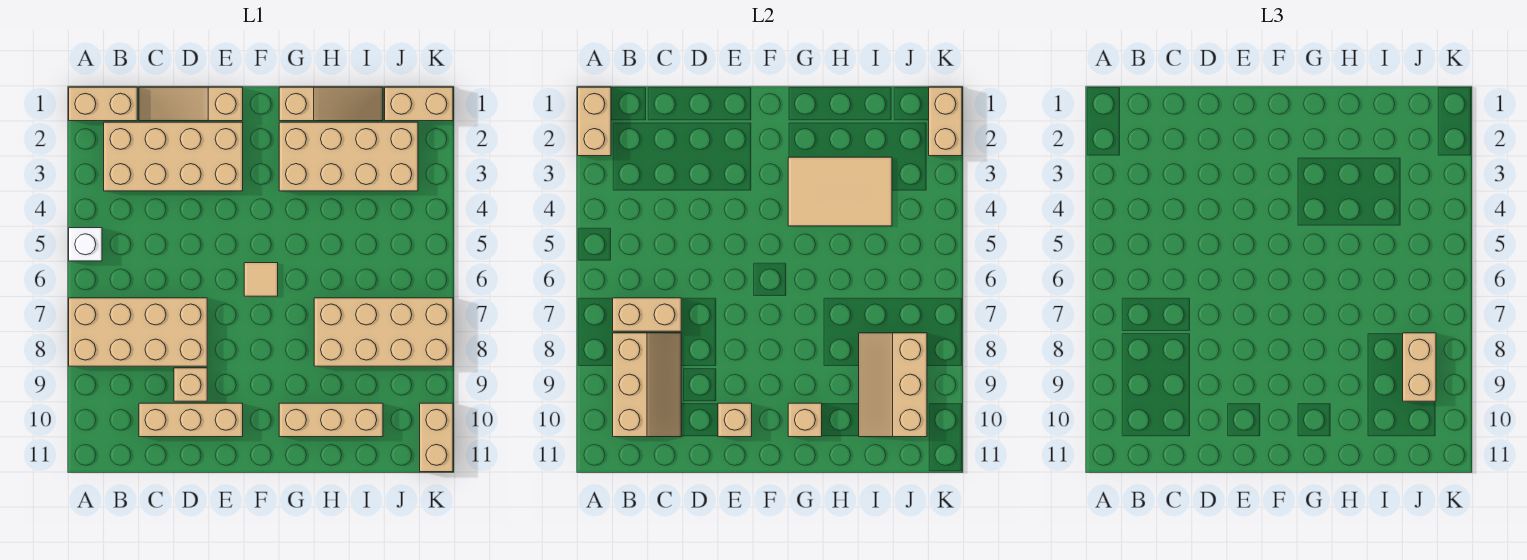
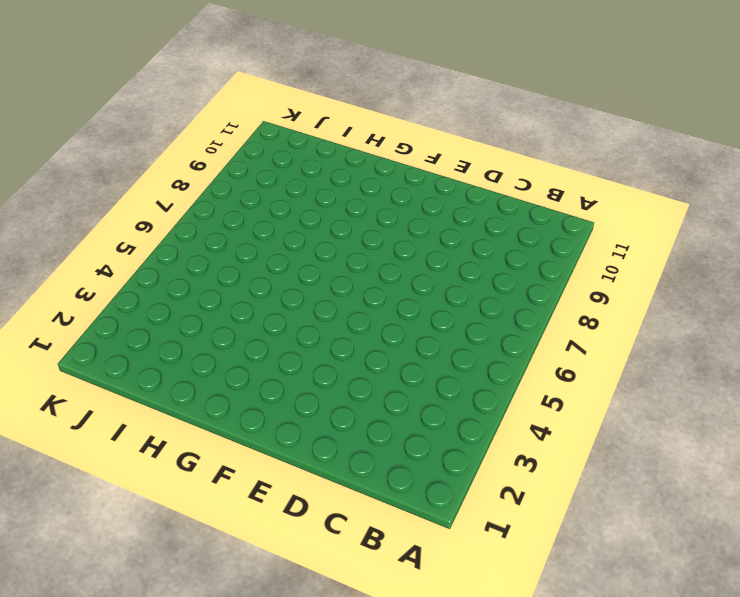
none -> tan 1x2 brick [69,87,137,121]
none -> white 1x1 brick [69,228,102,261]
none -> tan 2x4 brick [69,298,207,366]

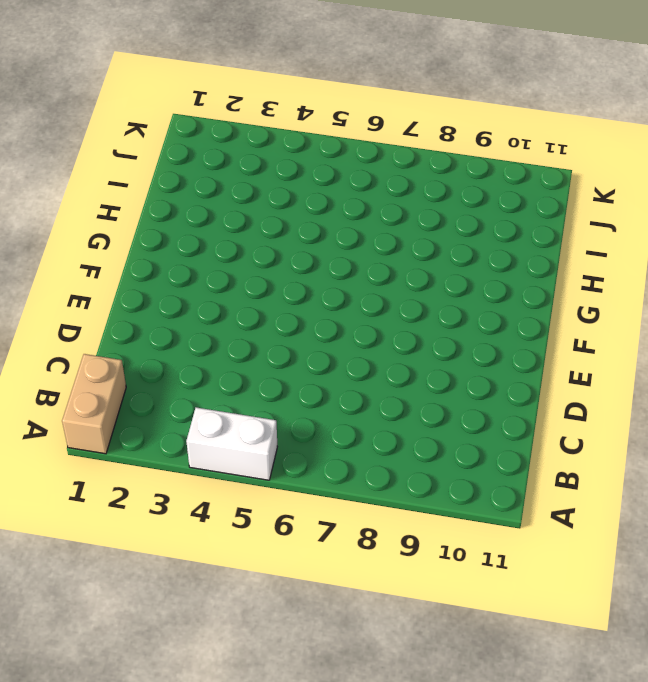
white 1x2 brick [186,408,277,480] -> white 1x1 brick [69,228,102,261]
none -> tan 2x4 brick [69,298,207,366]
none -> tan 2x4 brick [104,122,243,191]
none -> tan 1x3 slope [139,87,243,121]

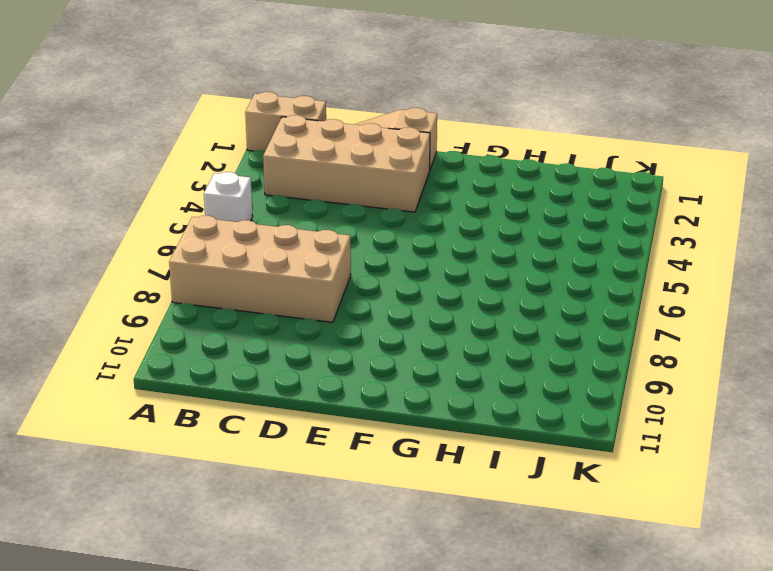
none -> tan 1x3 brick [139,403,243,437]
none -> tan 1x1 brick [174,368,207,401]
none -> tan 1x1 tile [244,263,278,296]

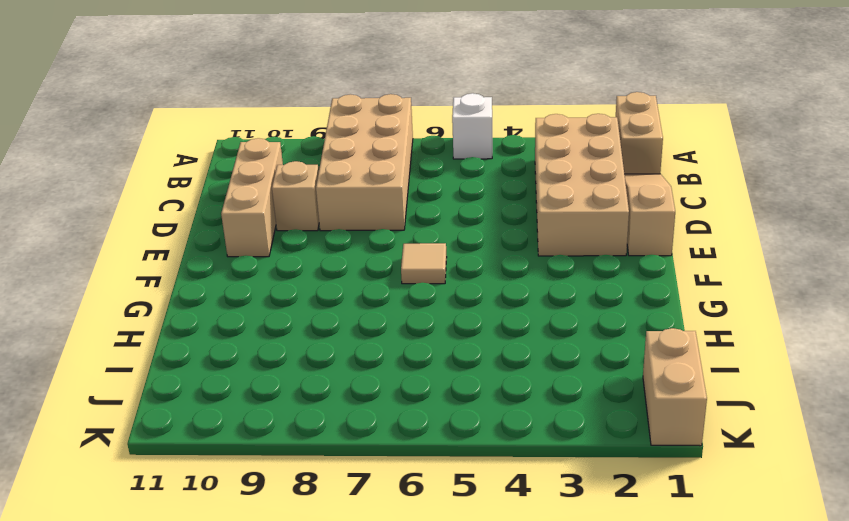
none -> tan 1x3 slope [279,87,383,121]
none -> tan 2x4 brick [279,122,418,191]
none -> tan 1x3 brick [279,403,383,437]

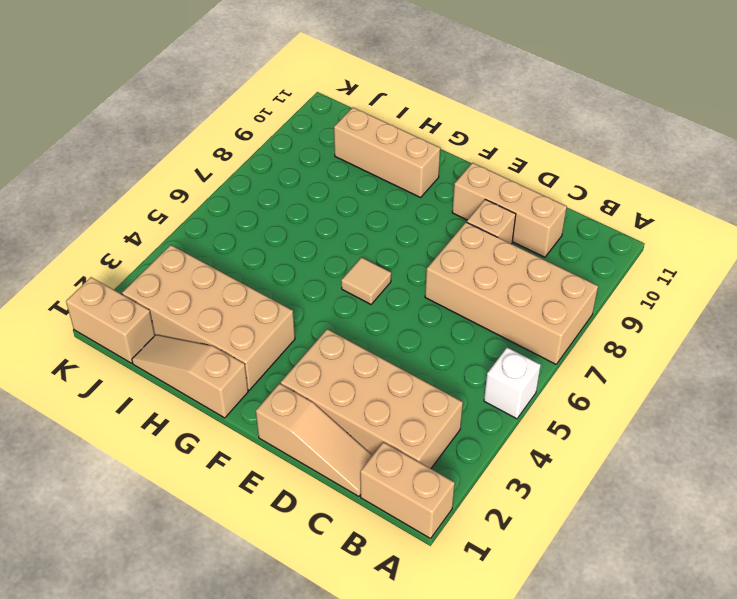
none -> tan 2x4 brick [314,298,453,366]
none -> tan 1x2 brick [420,403,453,472]
none -> tan 1x2 brick [578,87,611,156]

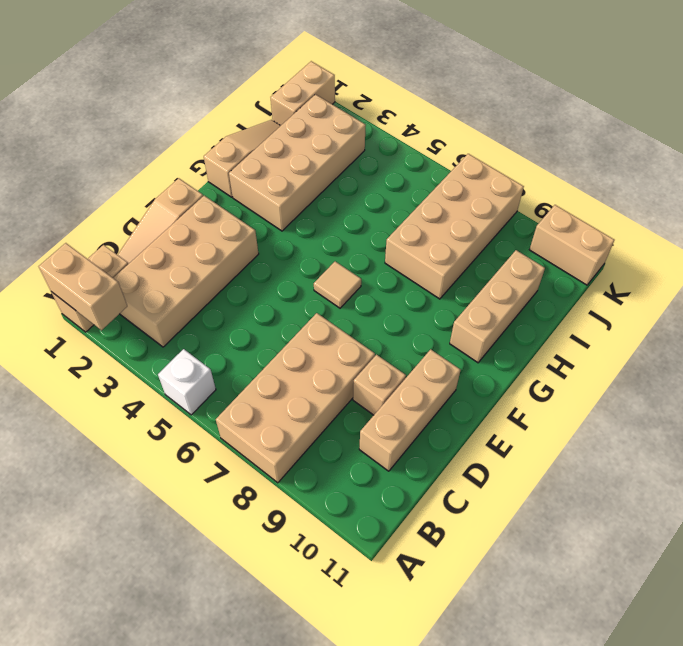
none -> tan 1x2 brick [613,298,681,331]
none -> tan 2x3 slope [613,333,681,437]
none -> tan 1x1 brick [718,403,752,437]

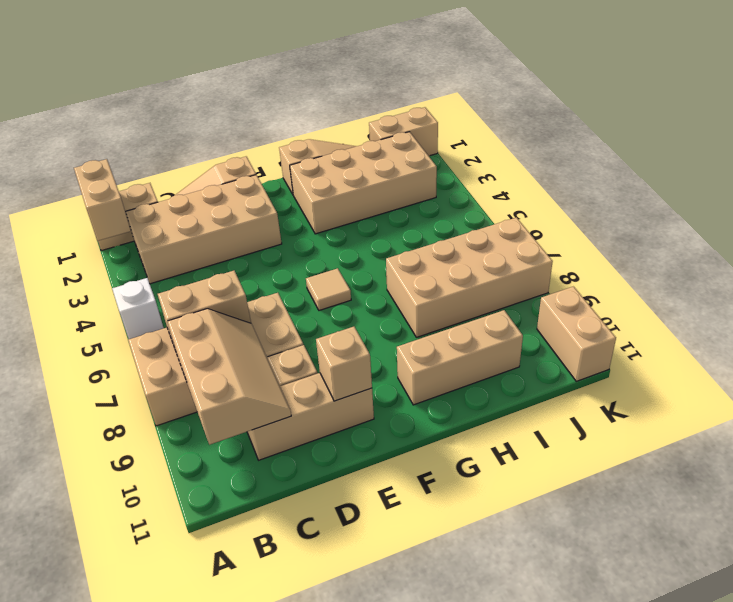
none -> tan 2x3 tile [788,157,892,226]
none -> tan 1x1 brick [788,403,822,437]
none -> tan 2x3 slope [859,333,927,437]

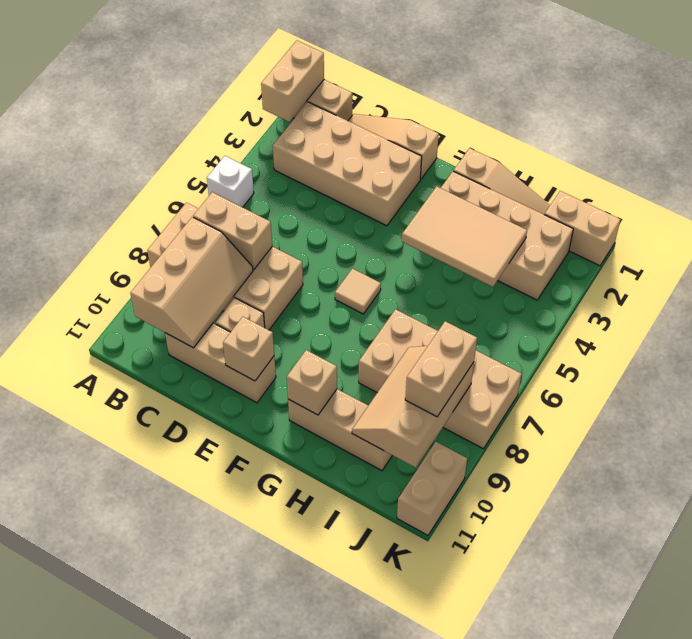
none -> tan 1x2 brick [929,87,962,156]

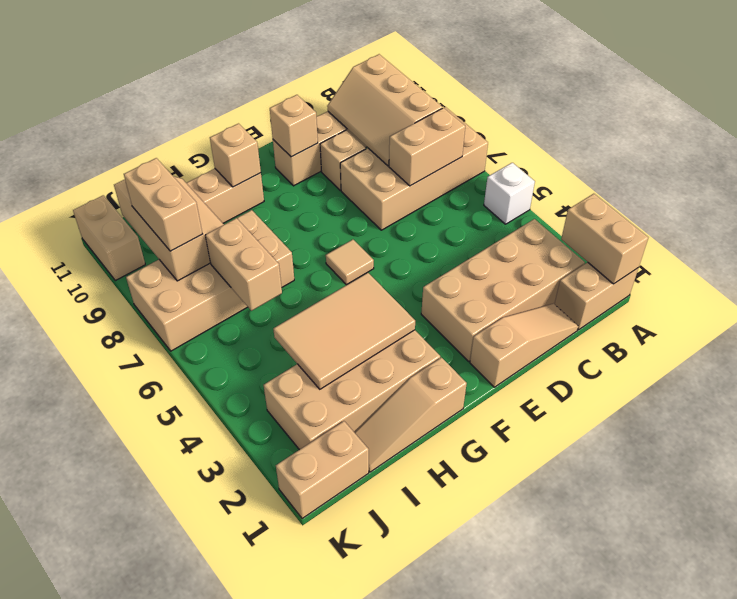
tan 1x2 brick [205,218,282,311] -> tan 1x2 brick moved to [929,87,962,156]

